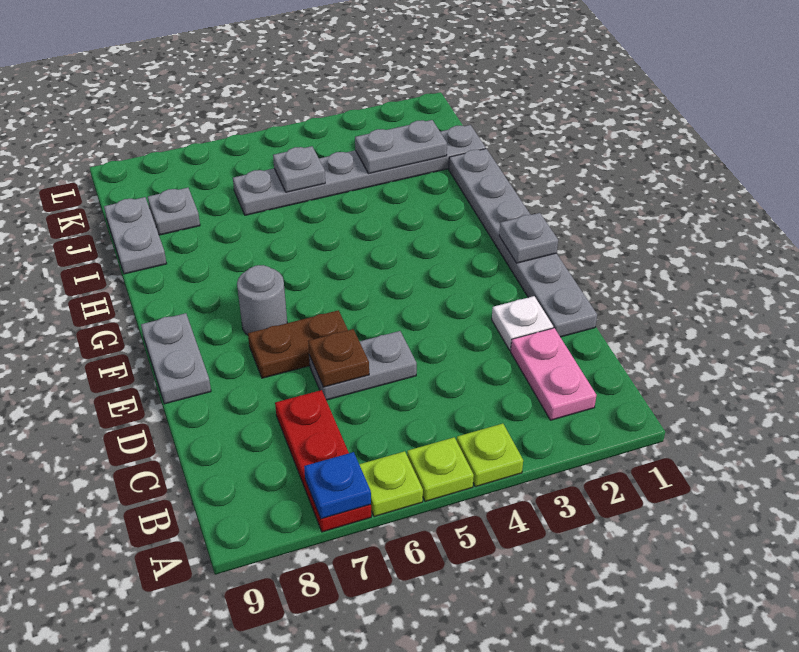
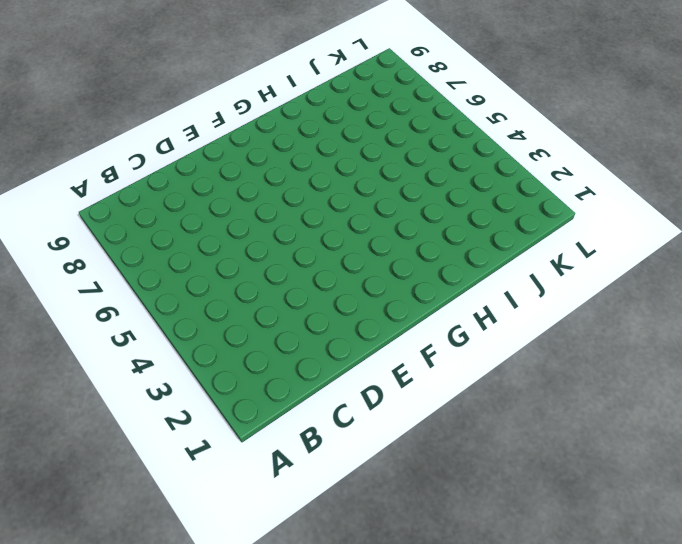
none -> lime 1x1 plate [457,424,523,487]
none -> lime 1x1 plate [407,437,474,502]
none -> lime 1x1 plate [359,451,423,517]

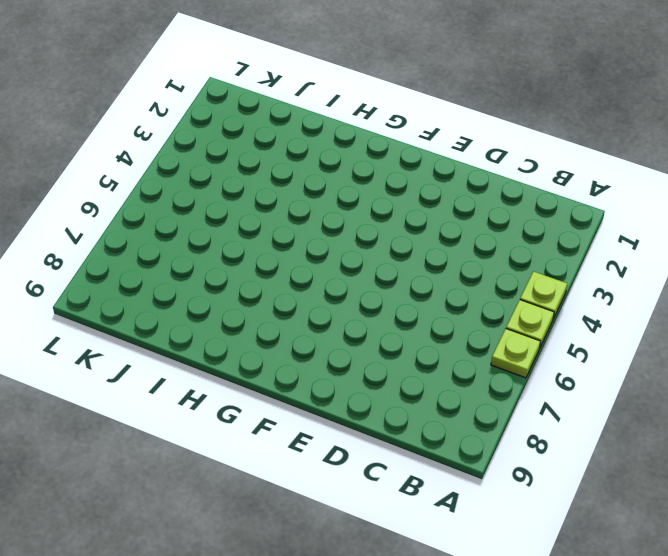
none -> red 1x3 plate [275,390,371,532]
none -> pink 1x2 plate [511,328,596,420]
none -> grey 1x6 plate [449,149,597,337]

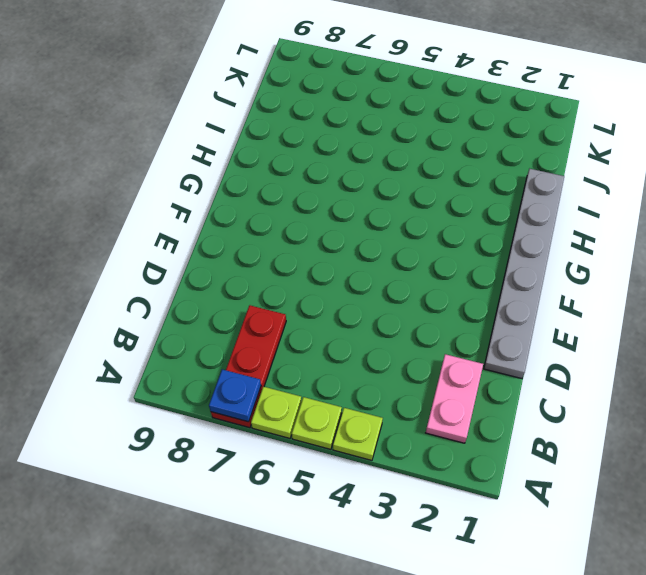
none -> white 1x1 plate [492,296,553,351]
none -> grey 1x2 plate [309,331,417,400]
none -> brown 1x2 plate [248,310,348,378]

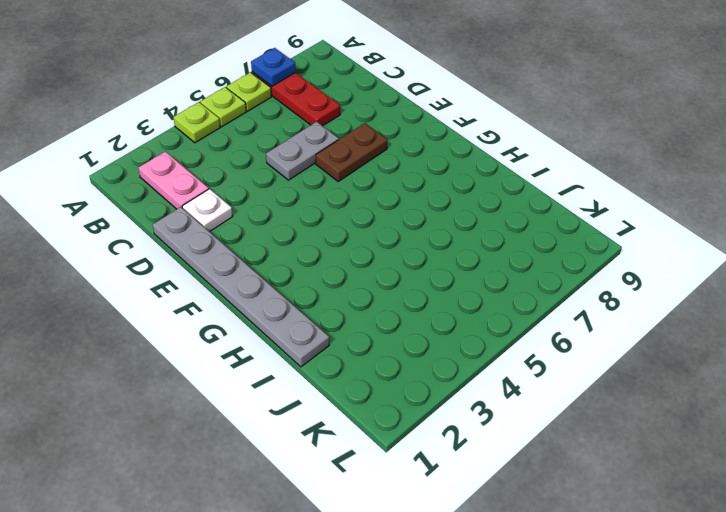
none -> grey 1x2 plate [141,313,211,404]
none -> grey 1x1 round brick [237,265,287,335]
none -> grey 1x2 plate [104,197,167,274]

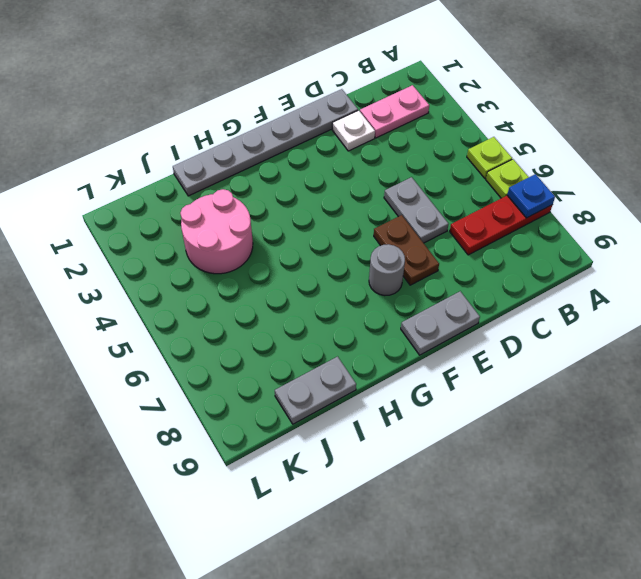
pink 2x2 round brick [180,189,253,274] -> grey 1x6 plate [233,125,486,215]
none -> lime 1x1 plate [457,424,523,487]
none -> grey 1x1 plate [148,188,200,235]
none -> brown 1x1 plate [308,329,369,387]

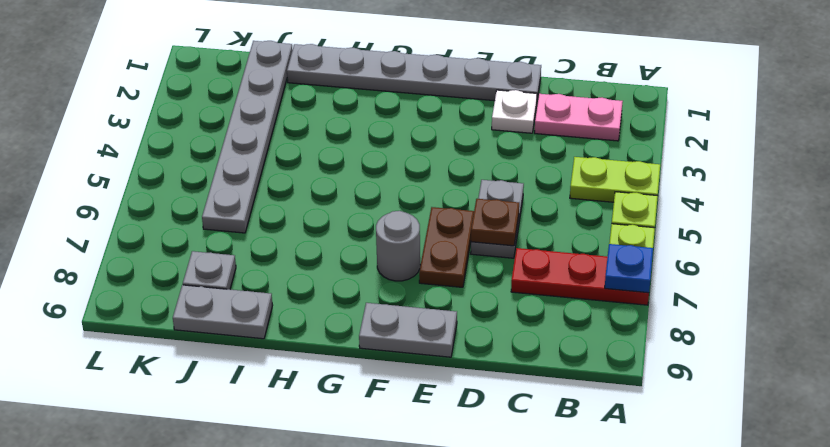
lime 1x2 plate [570,157,660,202] -> lime 1x1 plate [457,424,523,487]
none -> grey 1x1 plate [499,213,558,263]
none -> grey 1x2 plate [355,120,447,174]
none -> grey 1x1 plate [273,146,325,192]

